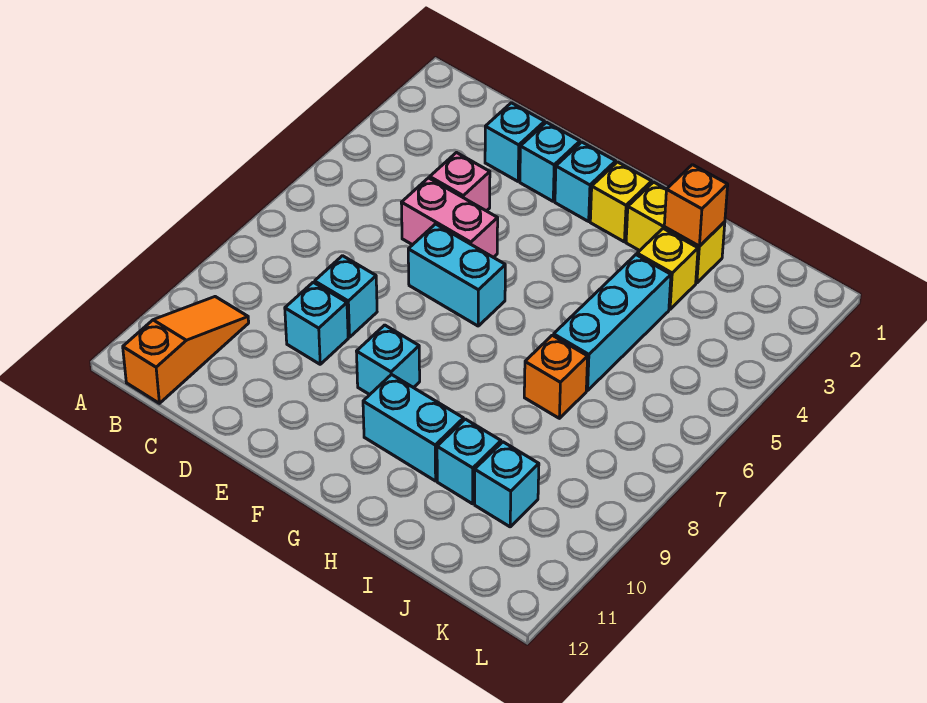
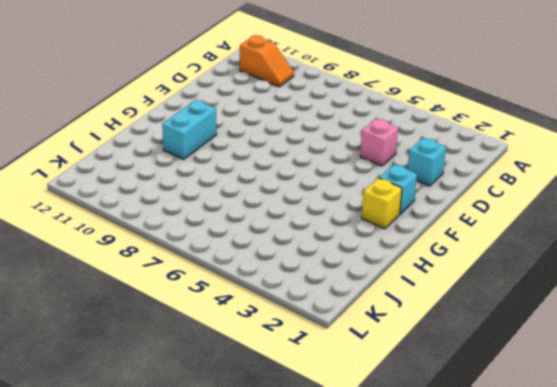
orange 1x2 slope [240,35,294,87] -> orange 1x3 slope [123,297,249,403]
none -> pink 1x2 brick [401,178,498,258]
none -> cyan 1x1 brick [315,256,377,337]
none -> cyan 1x1 brick [285,282,348,364]

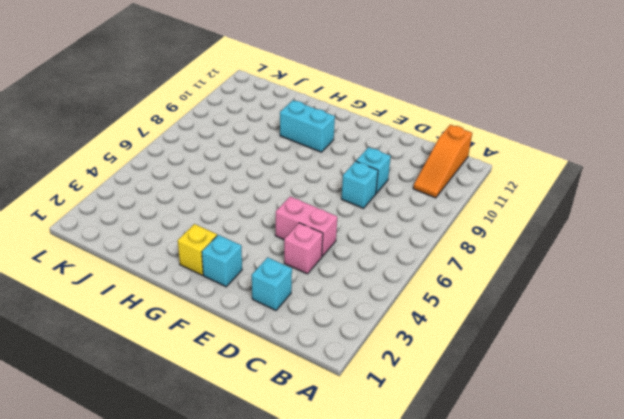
none -> cyan 1x1 brick [520,122,580,201]
none -> cyan 1x2 brick [408,224,505,326]
none -> cyan 1x1 brick [356,325,420,395]

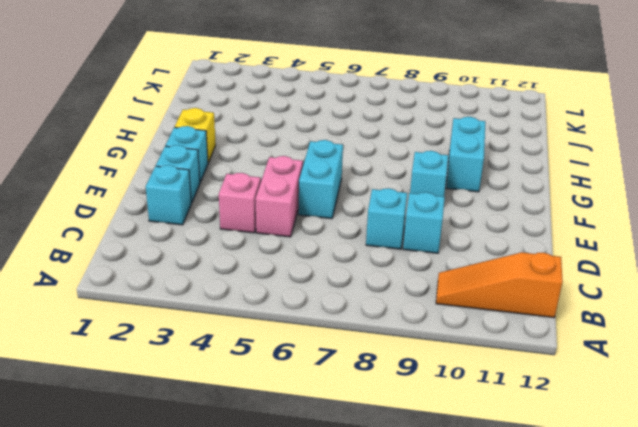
none -> yellow 1x2 brick [626,182,725,283]
none -> yellow 1x1 brick [637,228,698,309]
none -> cyan 1x3 brick [553,255,671,391]

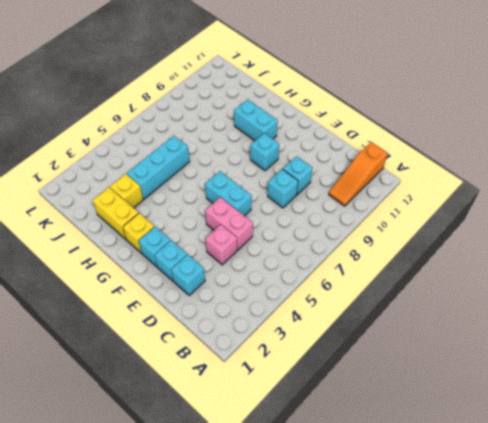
none -> orange 1x1 brick [524,335,588,418]
none -> cyan 1x1 brick [437,419,501,504]
none -> cyan 1x1 brick [475,442,539,527]

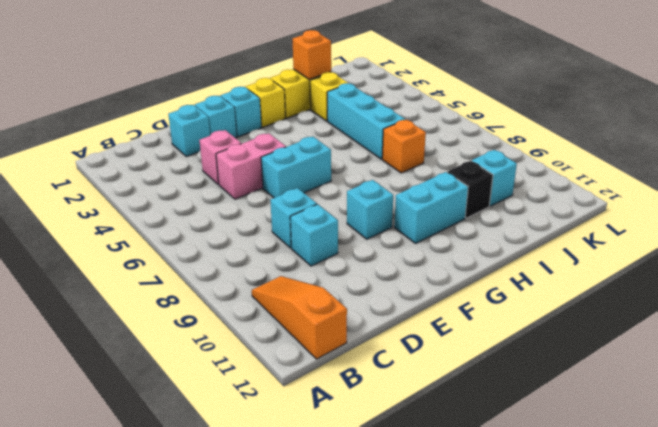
black 1x1 brick [447,161,493,218] -> cyan 1x1 brick [437,419,501,504]

